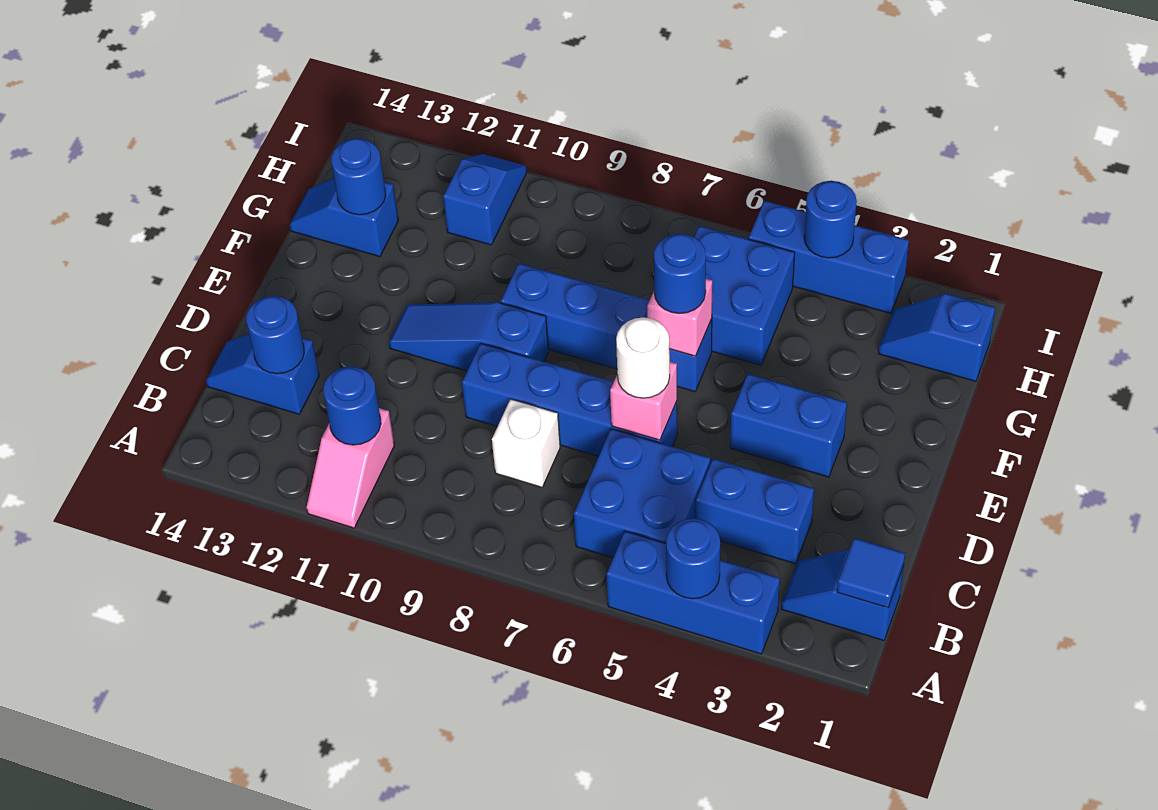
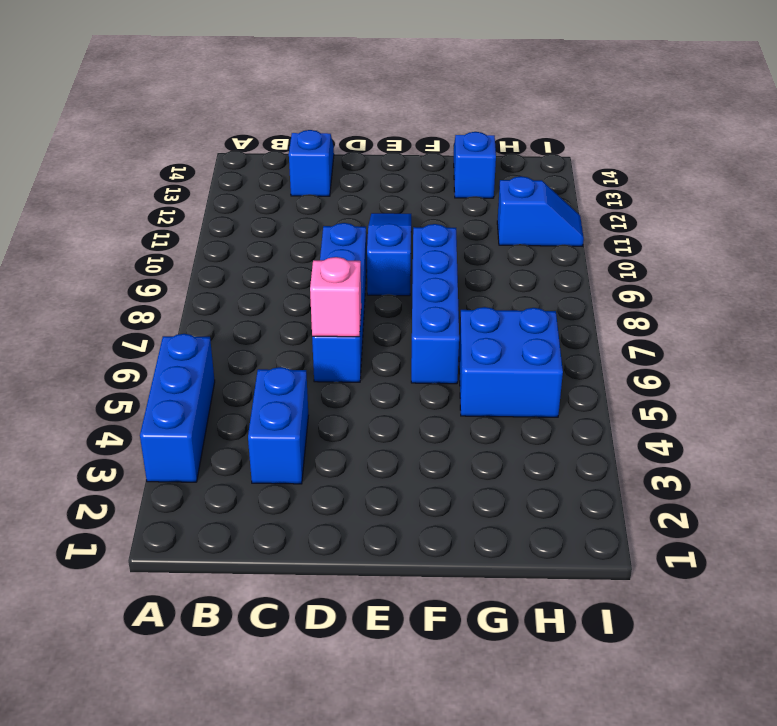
none -> pink 1x2 slope [307,408,394,528]
none -> blue 1x2 slope [781,549,904,641]
none -> blue 2x2 brick [574,429,710,558]

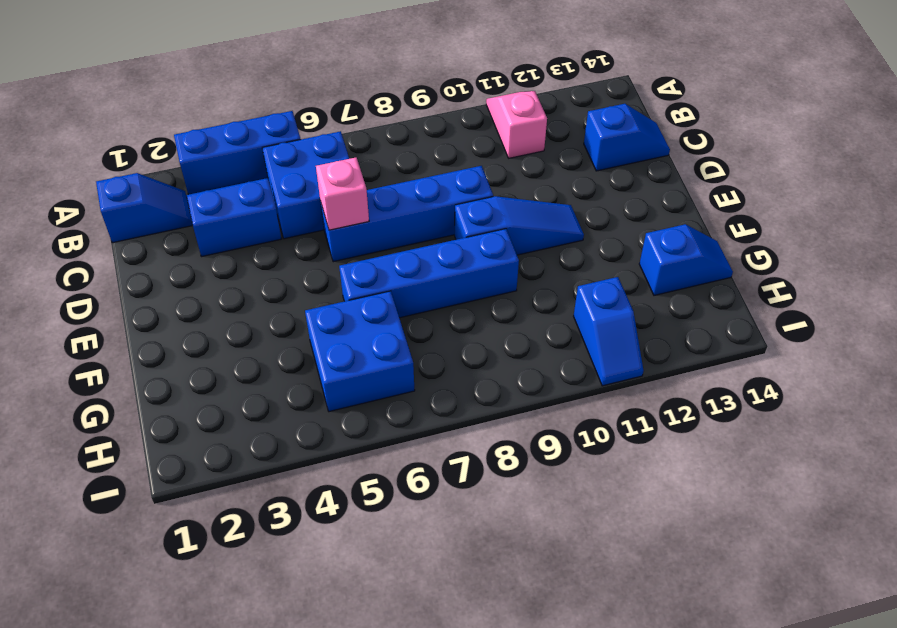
none -> white 1x1 brick [492,399,560,487]
none -> blue 1x2 brick [730,374,847,477]
none -> blue 1x2 slope [878,294,995,381]

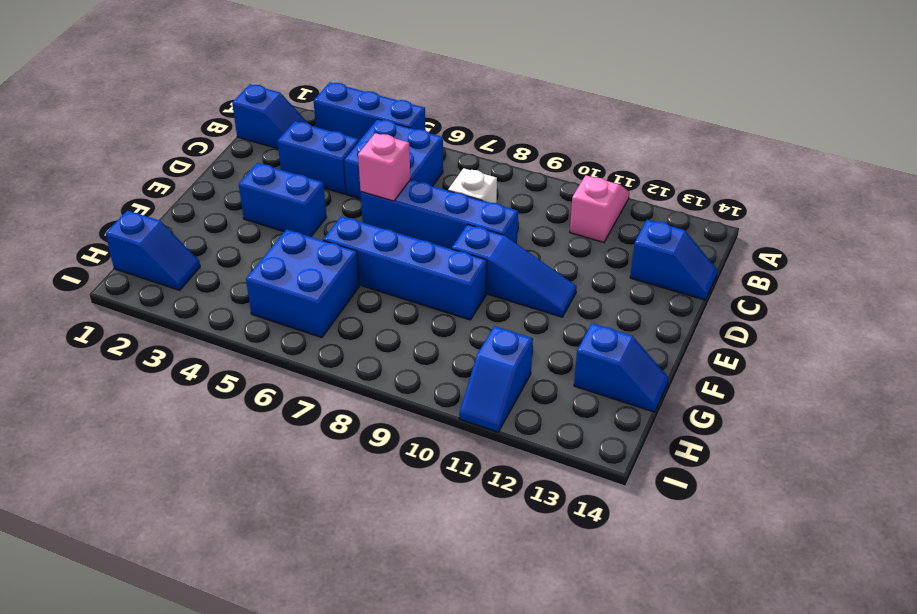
none -> blue 1x3 brick [749,201,909,313]
none -> blue 1x1 round brick [666,518,720,599]
none -> blue 1x1 tile [837,538,905,608]

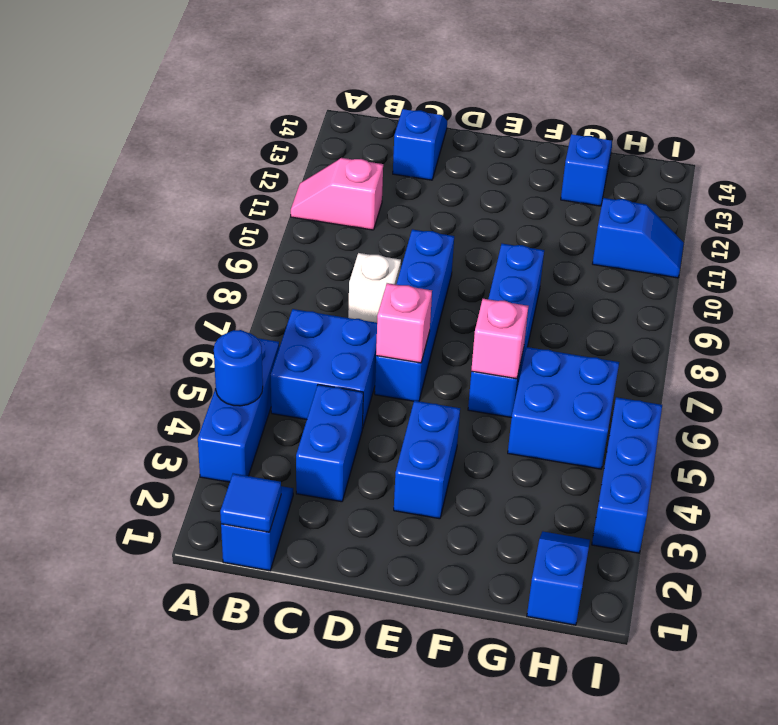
none -> blue 1x3 slope [389,302,549,371]
none -> blue 1x1 round brick [323,366,381,445]
none -> blue 1x1 round brick [246,296,304,374]

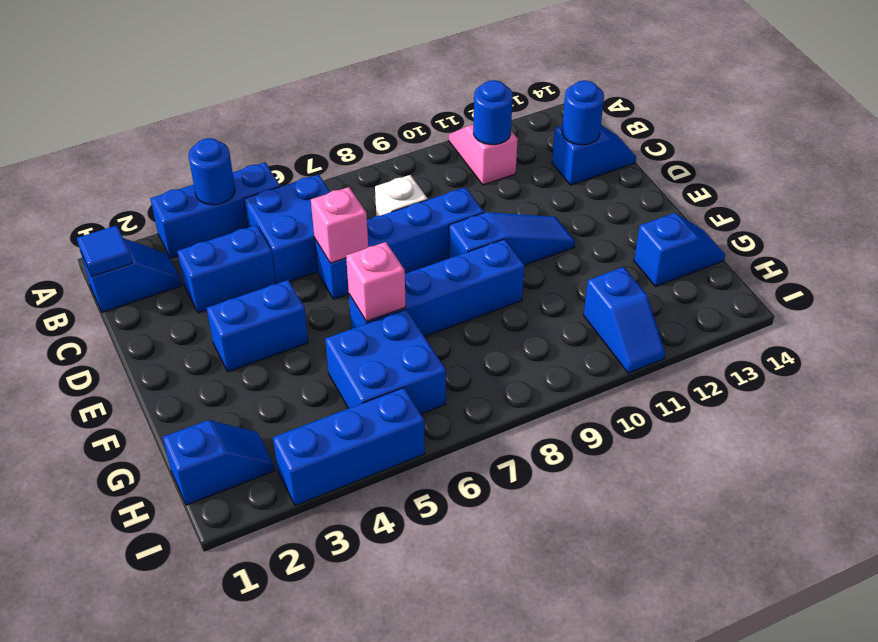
none -> blue 1x1 round brick [331,139,386,215]
none -> blue 1x1 round brick [804,181,857,258]
none -> white 1x1 round brick [616,317,670,398]

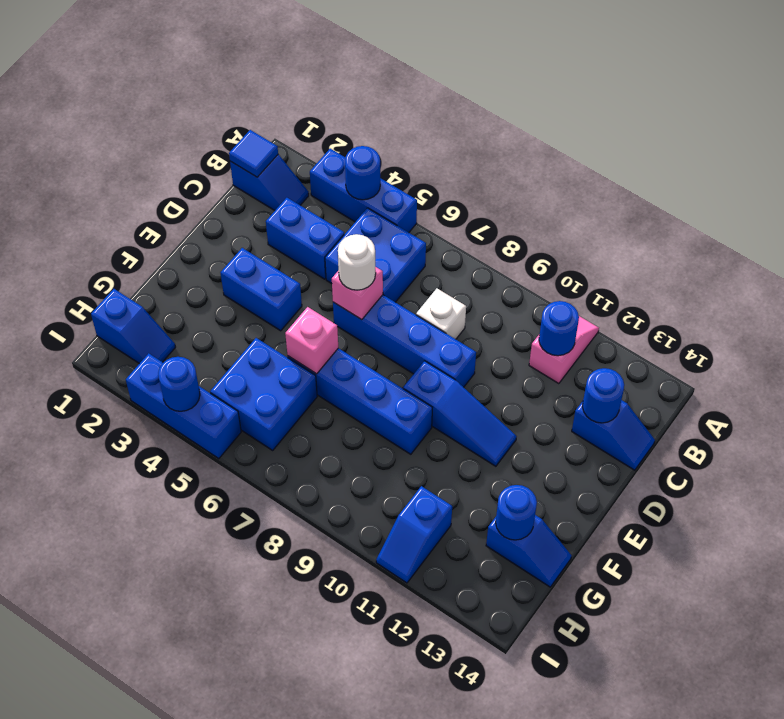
none -> blue 1x1 round brick [654,234,706,314]

